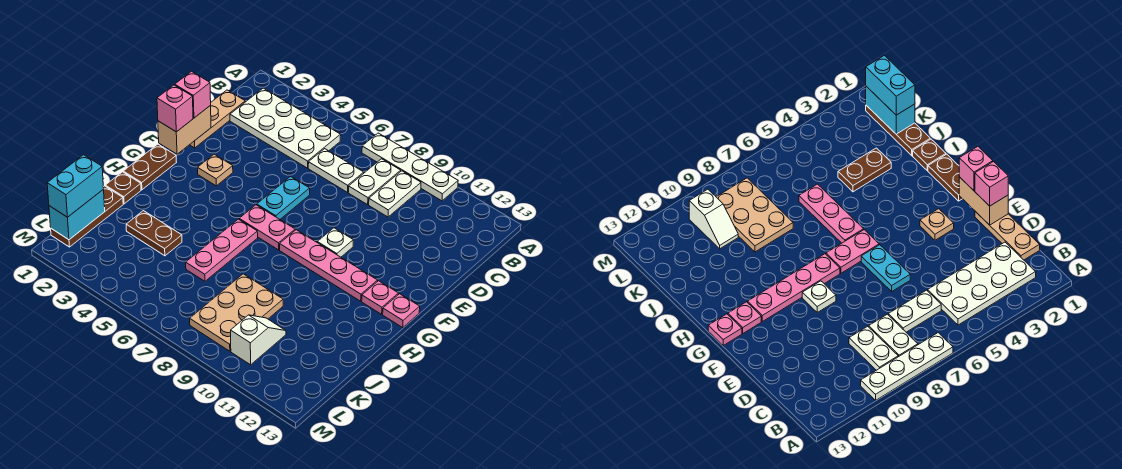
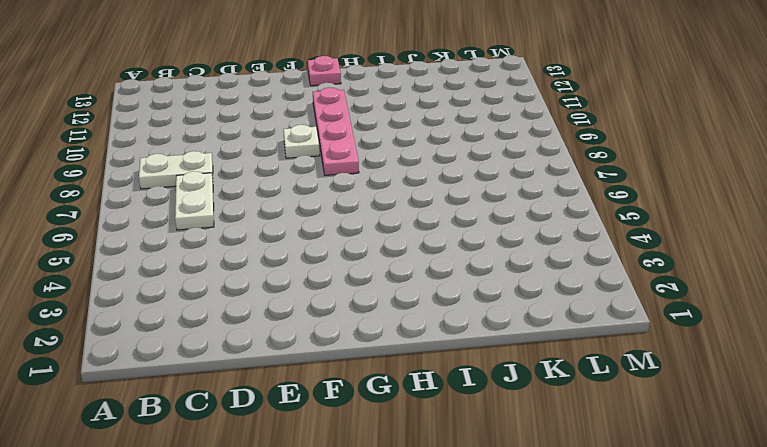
none -> white 1x4 plate [362,133,458,201]
none -> white 2x4 plate [230,88,341,168]
none -> white 1x2 plate [369,171,421,217]

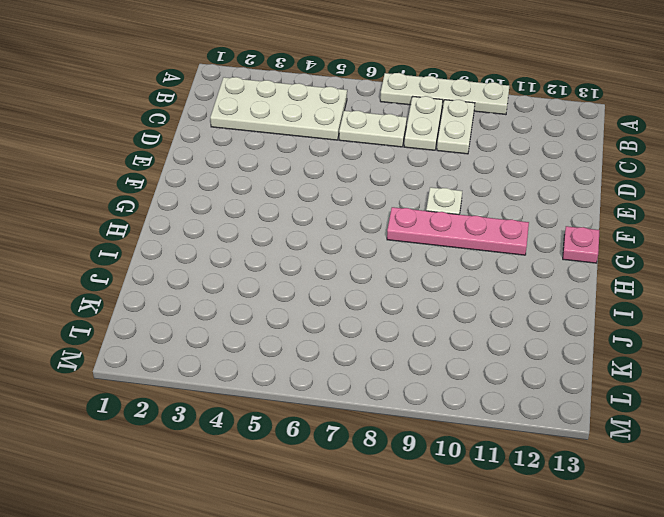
none -> tan 1x3 plate [190,90,245,148]
none -> cyan 1x2 plate [257,177,310,219]
none -> tan 1x1 plate [198,154,233,186]

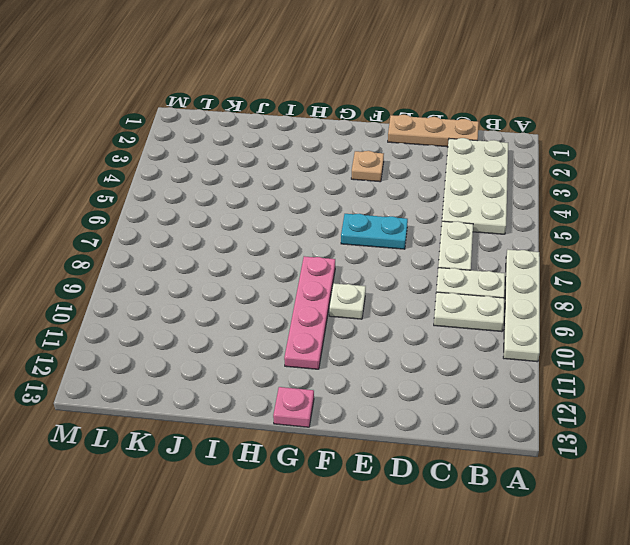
none -> brown 1x2 plate [123,144,177,190]
none -> pink 1x2 plate [239,205,295,250]
none -> pink 1x1 plate [362,281,399,314]

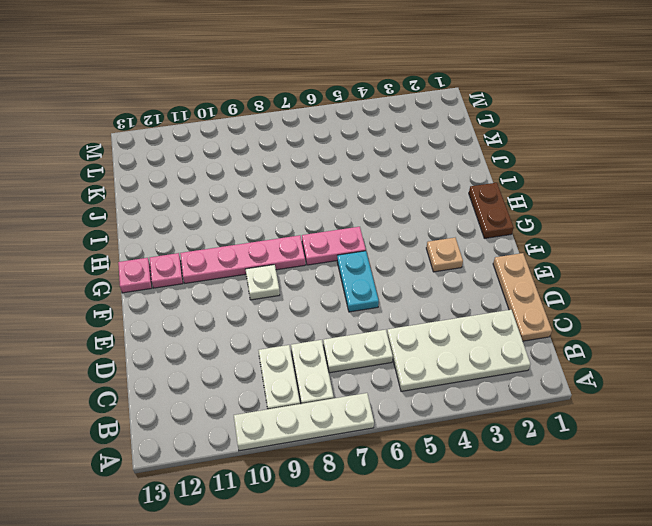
none -> pink 1x3 plate [186,219,258,281]
none -> brown 1x1 plate [105,172,141,204]
none -> brown 1x3 plate [51,186,123,247]

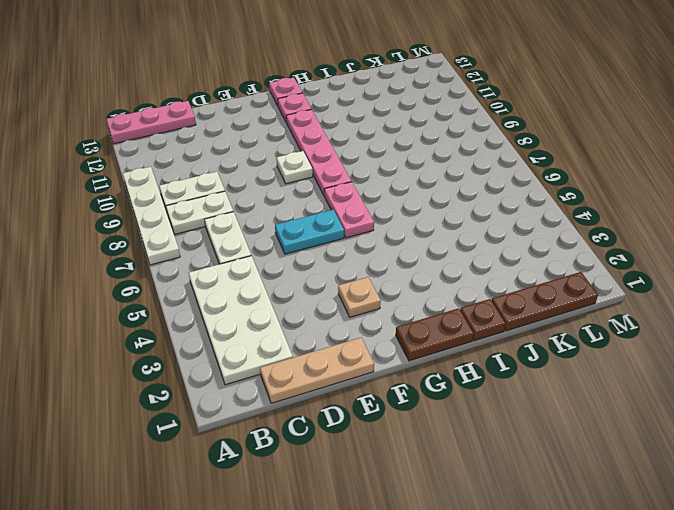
pink 1x3 plate [106,101,196,144] -> pink 1x3 plate moved to [186,219,258,281]
none -> brown 1x2 plate [126,211,182,256]
none -> tan 2x3 plate [190,274,283,351]
none -> white 1x2 slope [231,315,286,365]

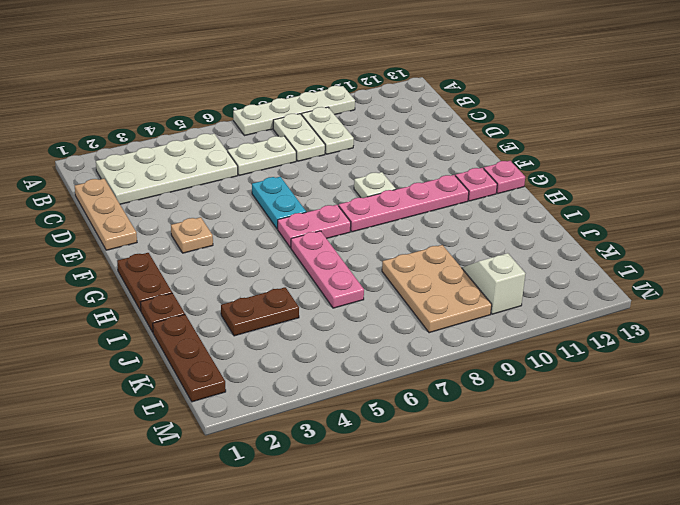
none -> tan 1x2 brick [158,105,211,154]
none -> cyan 1x2 brick [49,190,105,240]
none -> pink 1x1 brick [175,71,211,118]

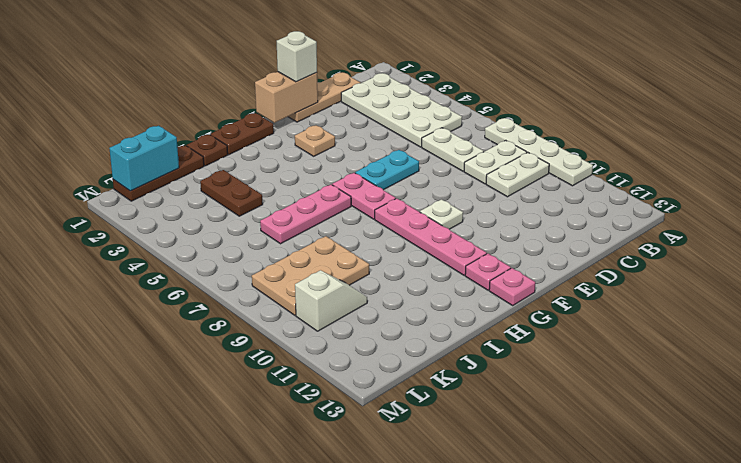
white 1x1 brick [277,31,317,82] -> pink 1x1 brick [175,71,211,118]
none -> pink 1x1 brick [157,85,193,132]
none -> cyan 1x2 brick [47,155,104,217]

